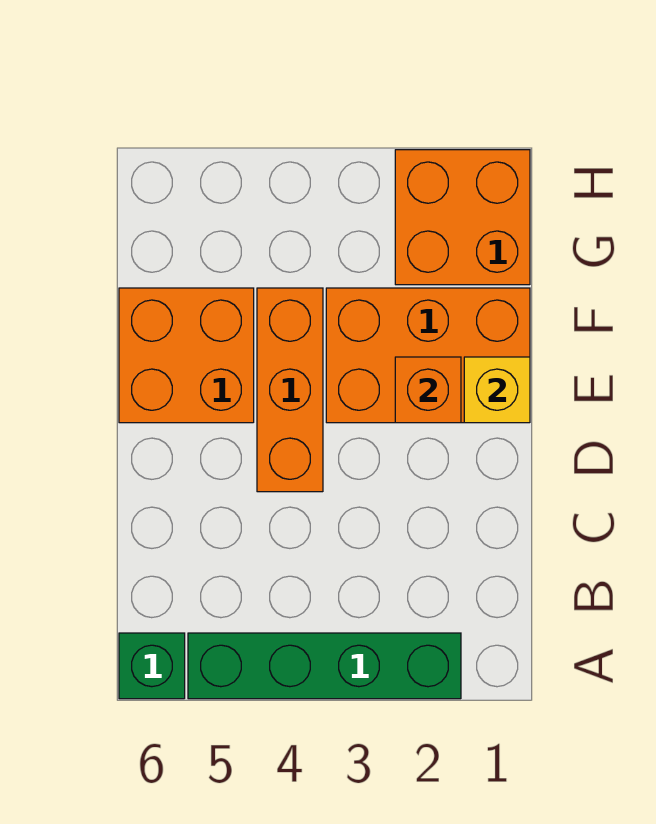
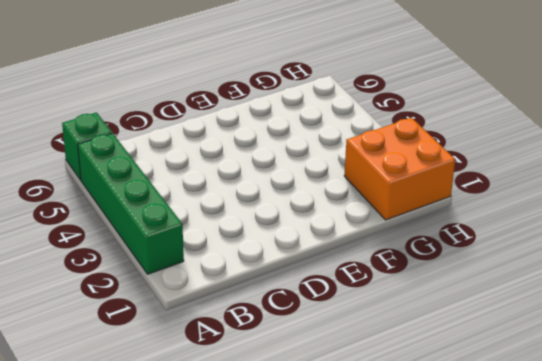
none -> orange 1x3 brick [257,288,323,492]
none -> orange 2x3 brick [326,288,530,423]

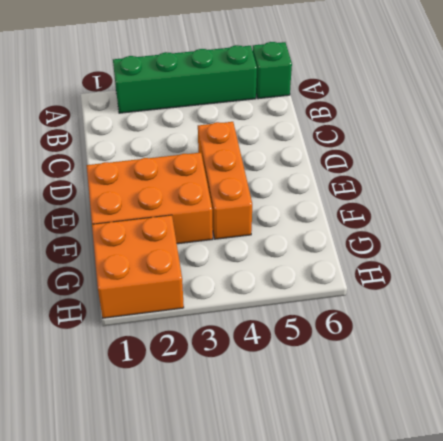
none -> orange 2x2 brick [119,288,254,423]
none -> yellow 1x1 brick [464,357,530,423]

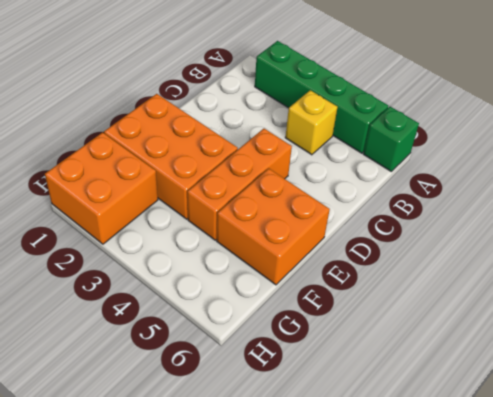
yellow 1x1 brick [285,90,338,155] -> yellow 1x1 brick moved to [464,357,530,423]
none -> orange 1x1 brick [395,357,461,423]

